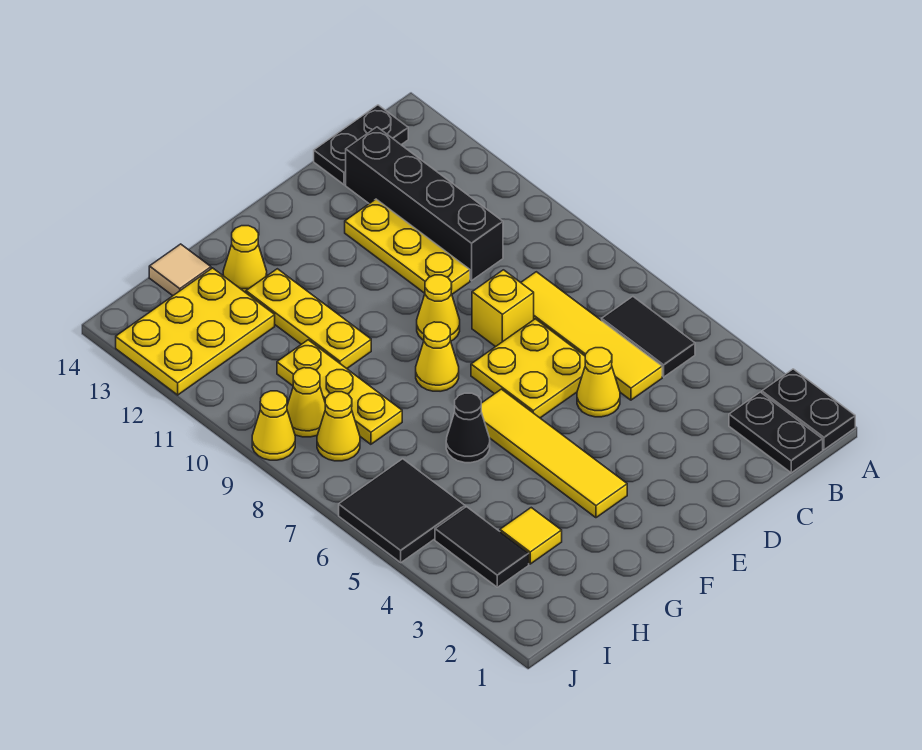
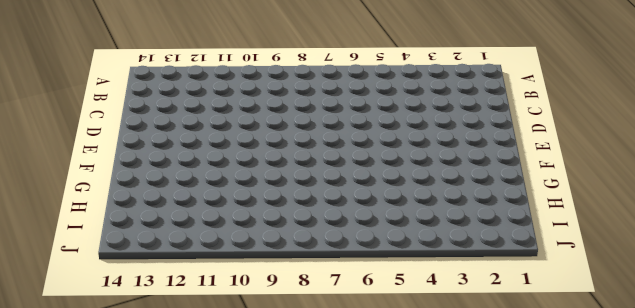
none -> black 1x2 plate [762,369,855,450]
none -> black 1x2 plate [729,392,823,473]
none -> black 1x2 tile [602,297,695,377]

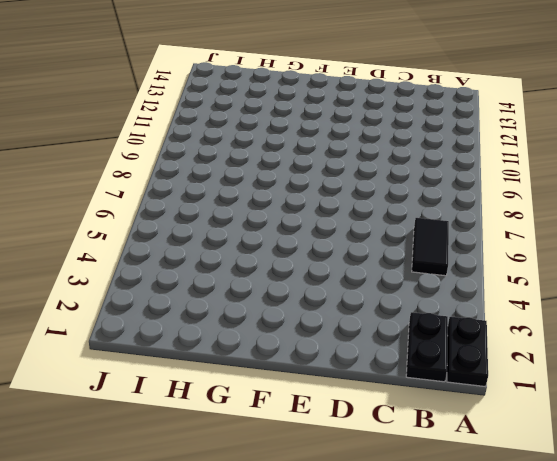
none -> black 1x2 plate [314,105,408,185]
none -> yellow 1x4 tile [521,272,662,400]
none -> black 1x4 brick [346,127,503,280]

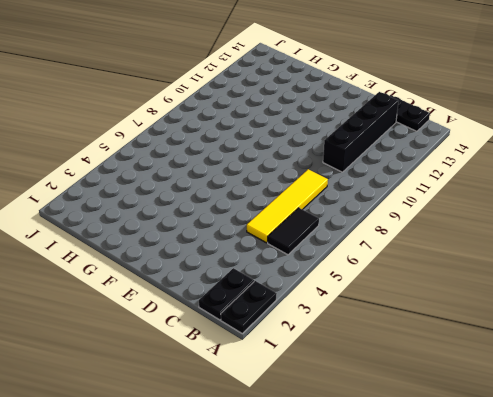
none -> yellow 1x1 cone [577,348,620,417]
none -> yellow 2x2 plate [471,319,585,418]
none -> yellow 1x1 brick [472,270,534,347]

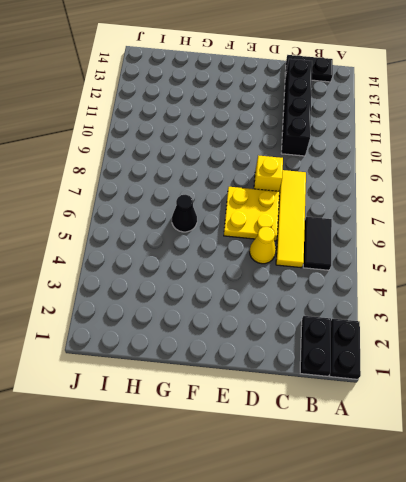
none -> yellow 1x3 plate [345,199,470,294]
none -> yellow 1x1 cone [417,275,460,341]
none -> yellow 1x4 tile [481,389,627,518]

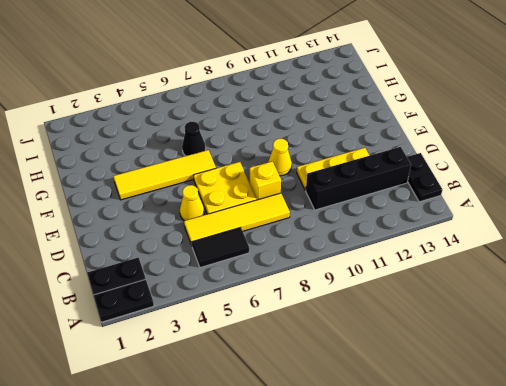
none -> yellow 1x1 cone [416,322,459,391]
none -> yellow 1x3 plate [246,269,371,368]
none -> yellow 1x1 cone [223,226,267,293]

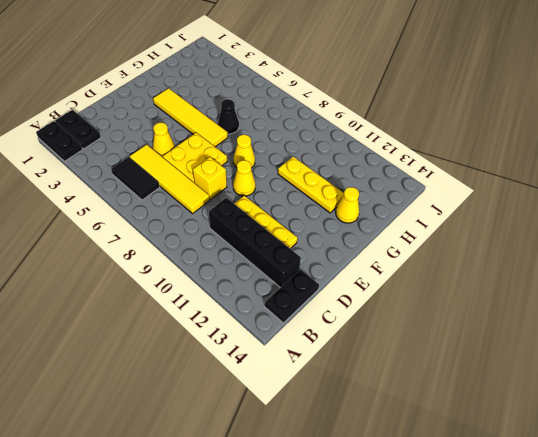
none -> yellow 1x1 tile [500,508,562,564]
none -> yellow 1x3 plate [277,340,402,444]
none -> yellow 2x3 plate [116,268,275,395]

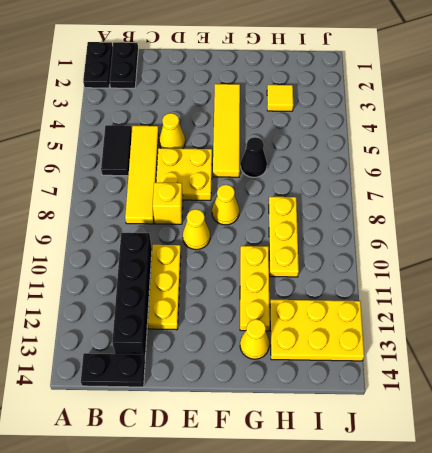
none -> tan 1x1 tile [149,244,211,296]
none -> black 1x2 tile [435,507,529,587]
none -> black 2x2 tile [339,459,465,562]

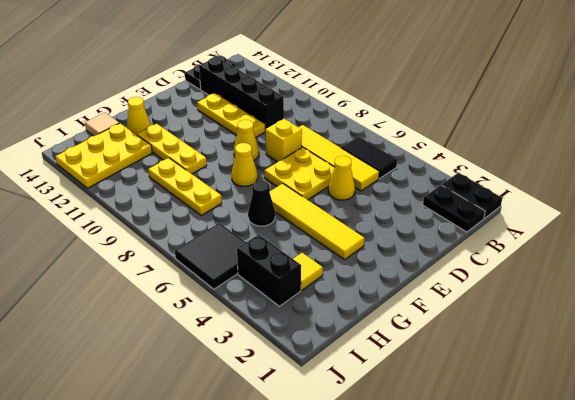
black 1x2 brick [237,234,301,306] -> black 1x2 tile [435,507,529,587]
none -> yellow 1x1 cone [317,392,360,461]
none -> yellow 1x1 cone [287,368,325,437]
none -> yellow 1x1 cone [252,391,295,460]

